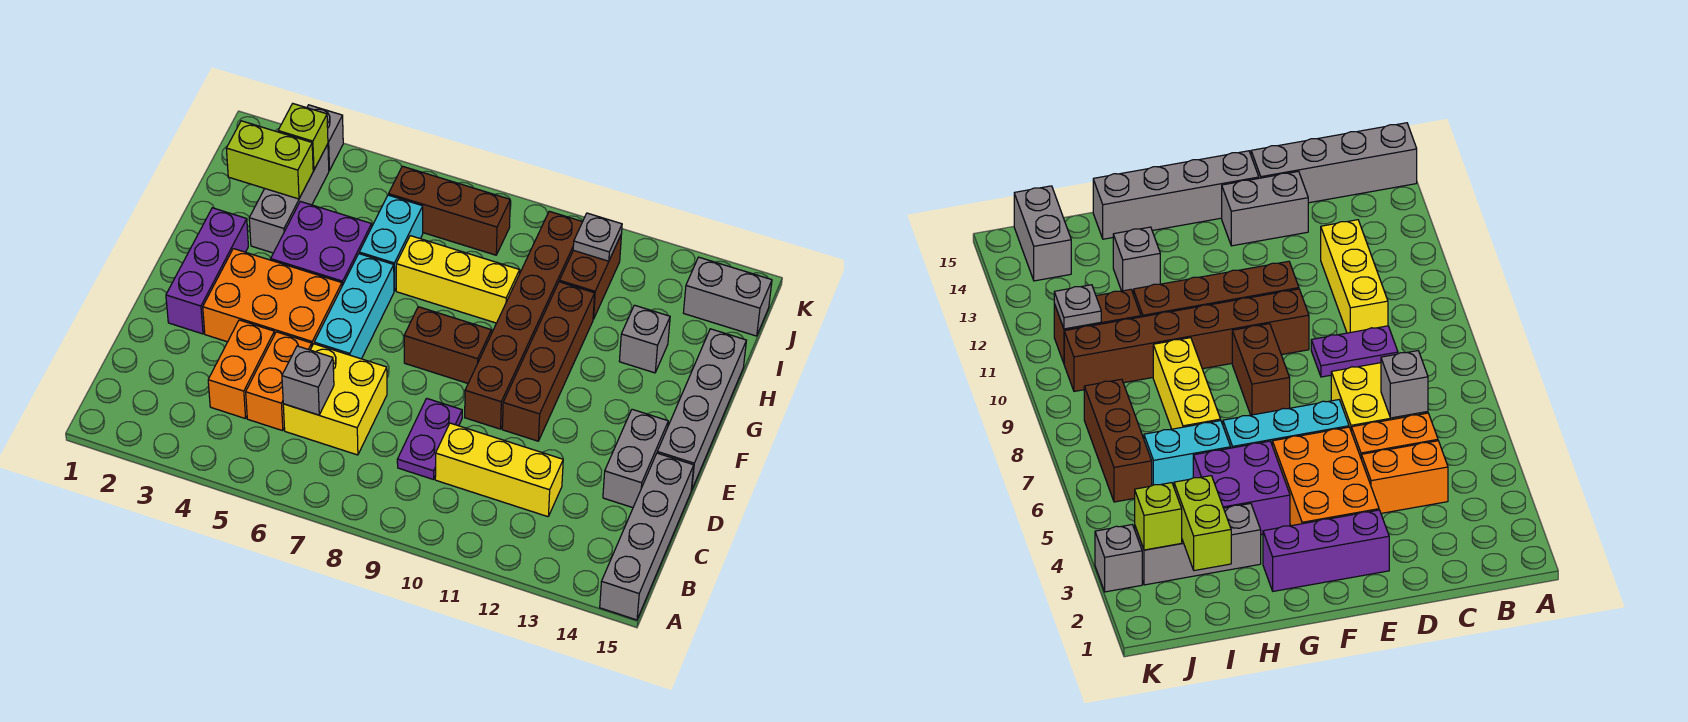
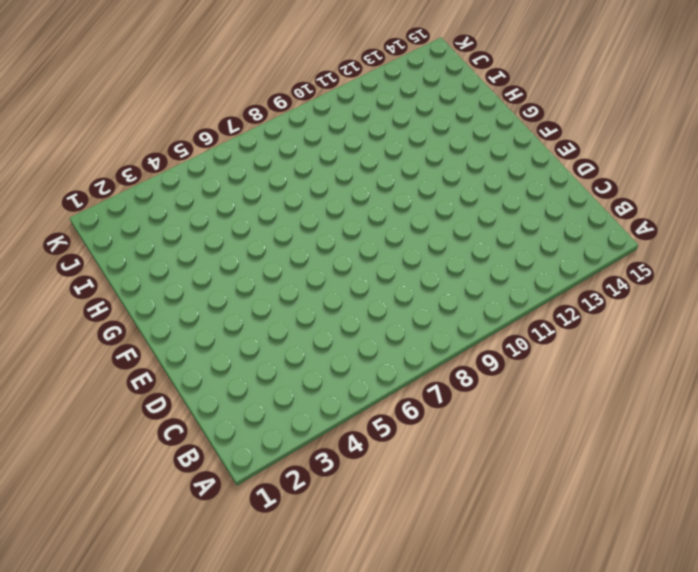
none -> grey 1x4 brick [600,453,694,620]
none -> orange 1x2 brick [208,320,275,419]
none -> orange 1x2 brick [246,332,312,431]

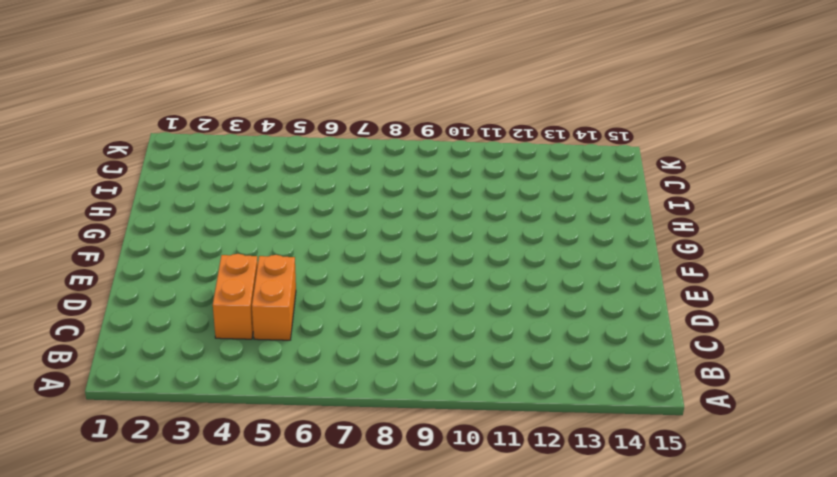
none -> grey 1x4 brick [600,453,694,620]
none -> yellow 2x2 brick [283,344,387,455]
none -> purple 1x2 plate [397,398,462,480]

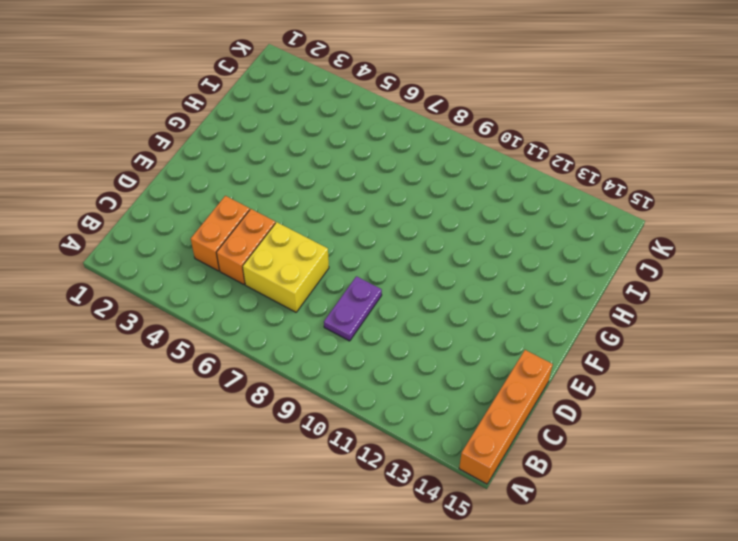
orange 1x4 brick [459,350,553,484] -> grey 1x4 brick [600,453,694,620]
none -> yellow 1x3 brick [435,423,563,517]
none -> grey 1x2 brick [603,409,668,508]
none -> purple 1x3 brick [166,208,248,334]

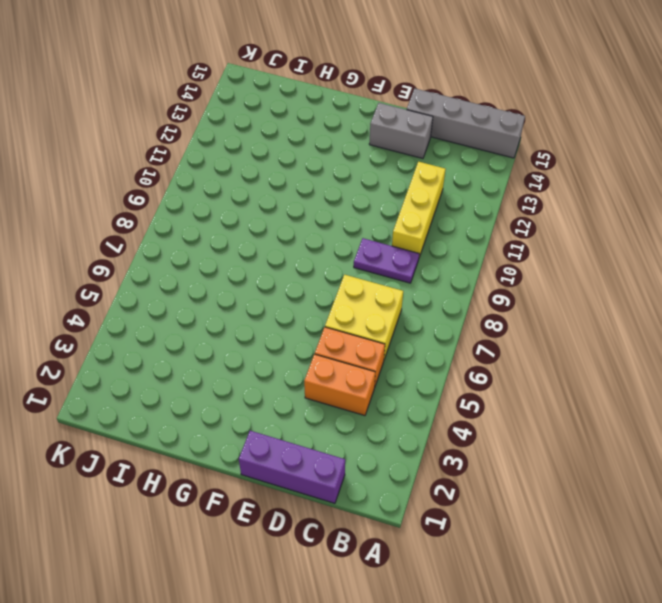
purple 1x3 brick [239,431,345,503] -> purple 1x3 brick moved to [166,208,248,334]
none -> orange 2x3 brick [203,249,342,346]
none -> cyan 1x3 brick [314,254,394,359]
none -> brown 1x6 brick [465,211,582,429]

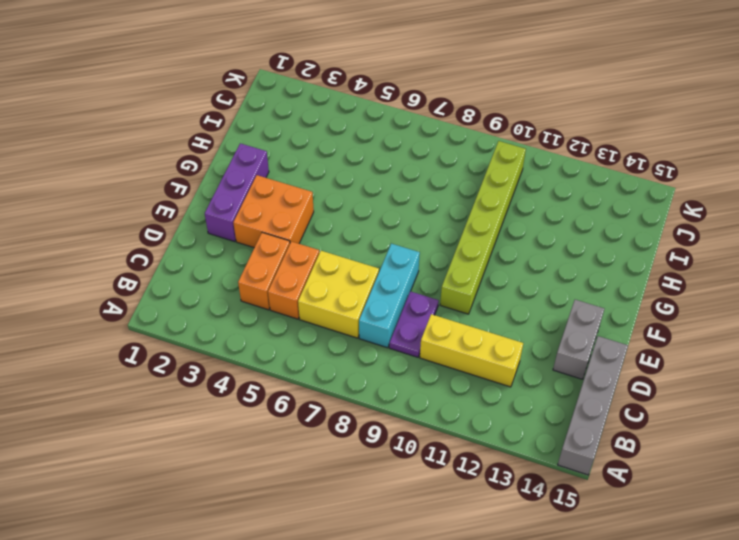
cyan 1x3 brick [359,244,420,348] -> cyan 1x3 brick moved to [314,254,394,359]
orange 2x2 brick [233,175,314,248] -> orange 2x3 brick [203,249,342,346]
lime 1x6 brick [440,141,526,314] -> brown 1x6 brick [465,211,582,429]
none -> brown 1x4 brick [502,282,595,441]
none -> grey 1x4 brick [657,329,746,490]
none -> brown 1x2 brick [404,307,491,383]

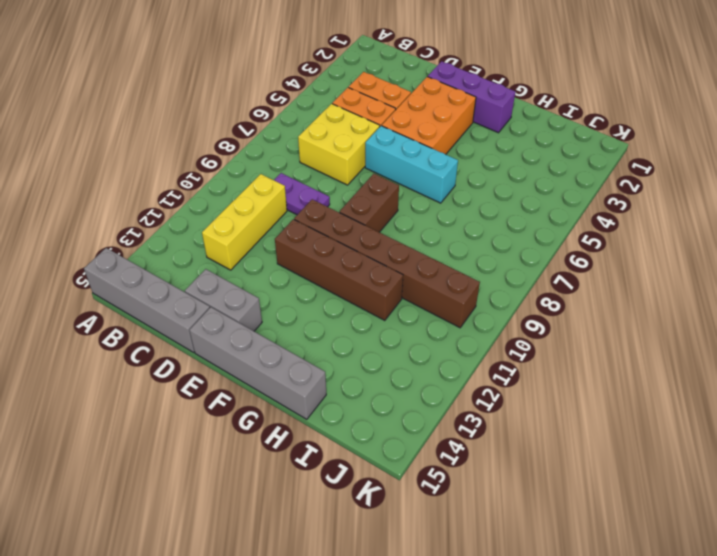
none -> purple 2x2 brick [271,201,372,286]
none -> grey 1x3 brick [249,144,329,253]
none -> cyan 1x2 brick [359,195,423,291]

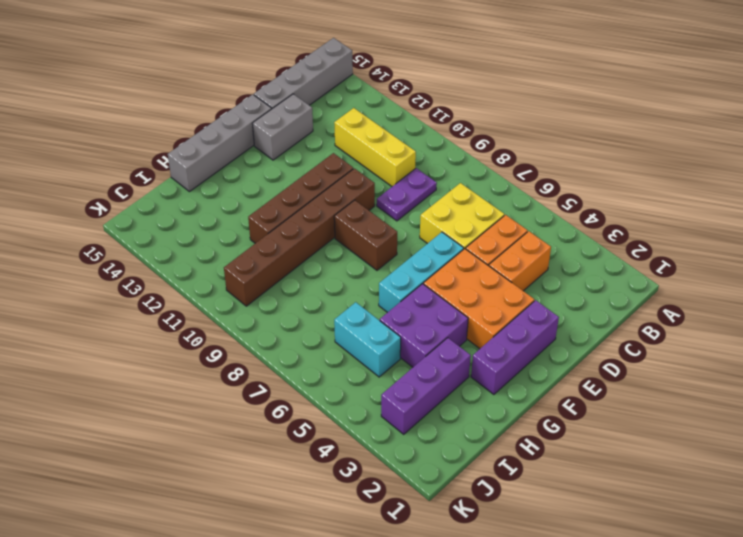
purple 1x3 brick [381,338,471,434] -> grey 1x3 brick [249,144,329,253]
cyan 1x2 brick [334,302,401,377] -> cyan 1x2 brick turned to [359,195,423,291]
none -> yellow 1x3 brick [396,236,520,323]
none -> grey 1x1 brick [619,305,670,373]
none -> brown 1x2 brick [559,234,622,319]

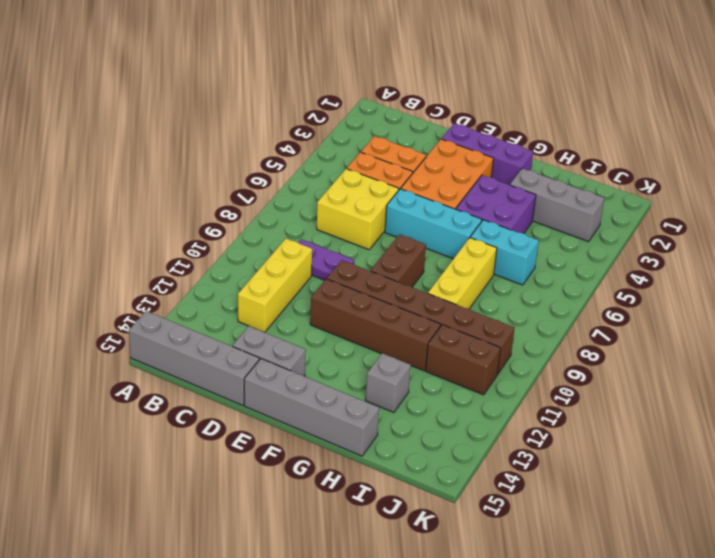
none -> brown 1x3 brick [389,166,510,255]
none -> grey 1x2 brick [683,257,772,336]
none -> grey 1x1 brick [307,105,343,171]

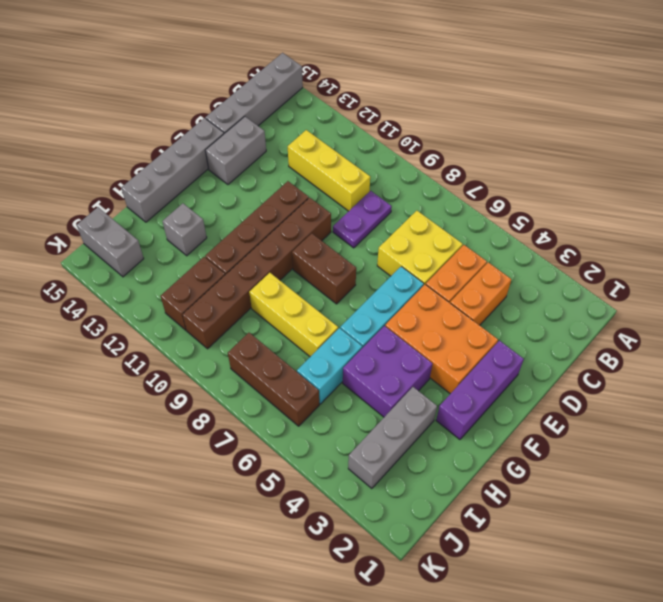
none -> grey 1x1 brick [307,105,343,171]
none -> grey 1x1 brick [282,346,334,415]
none -> lime 1x2 brick [226,121,313,199]

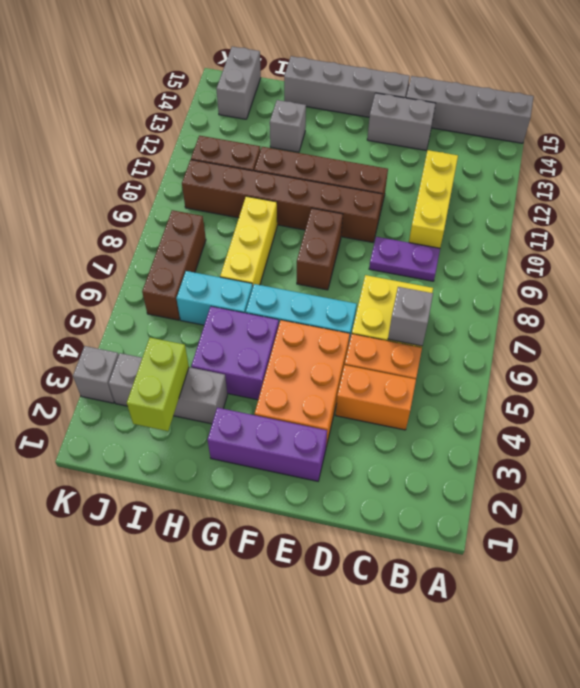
none -> lime 1x1 brick [278,104,328,170]
none -> grey 1x1 plate [573,213,622,261]

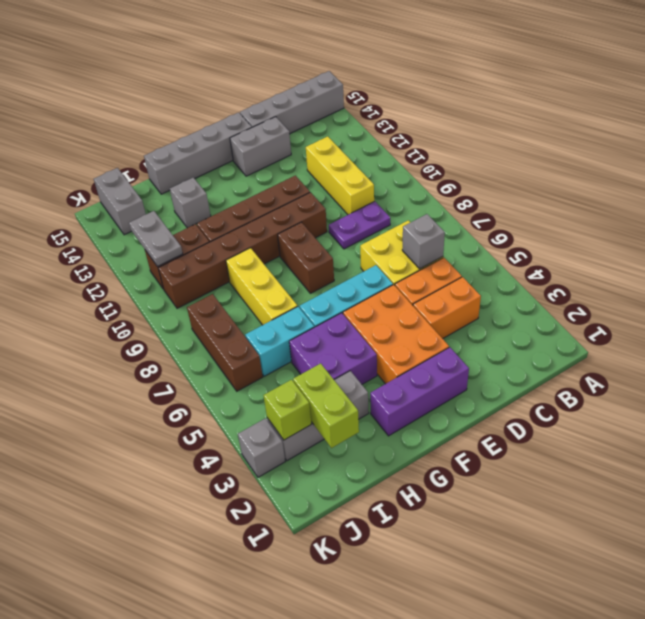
grey 1x2 plate [129,211,183,267] -> grey 1x1 plate [573,213,622,261]

